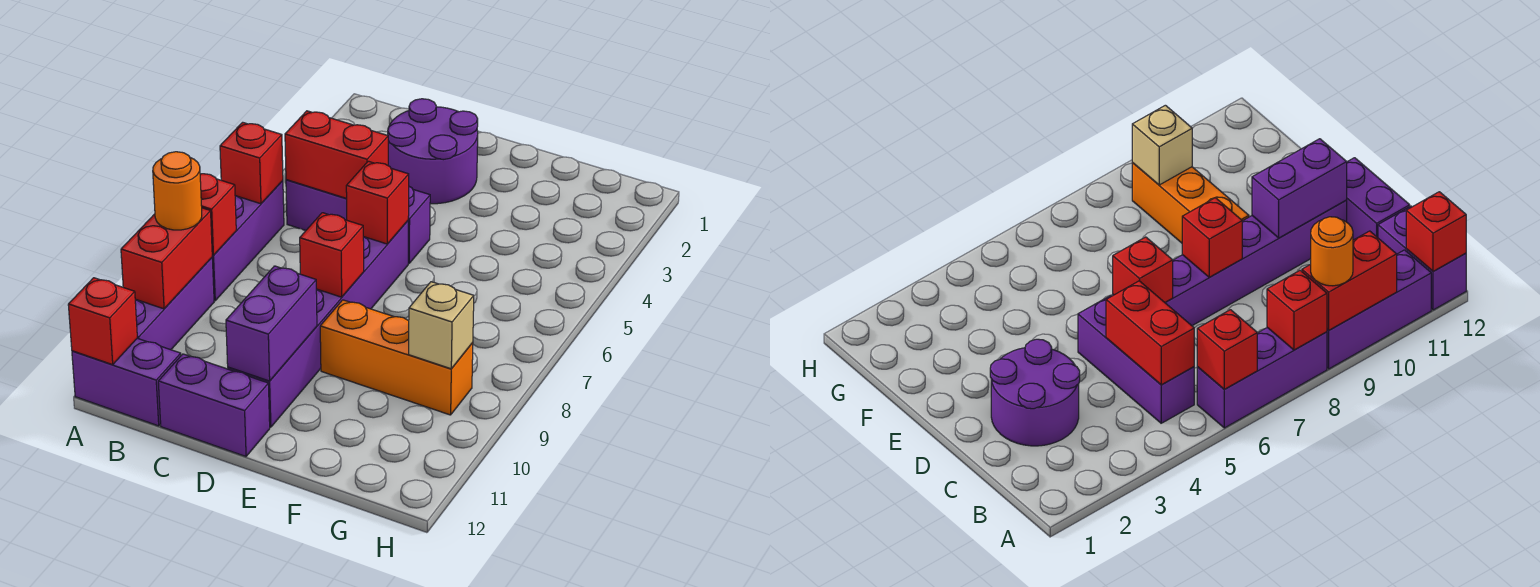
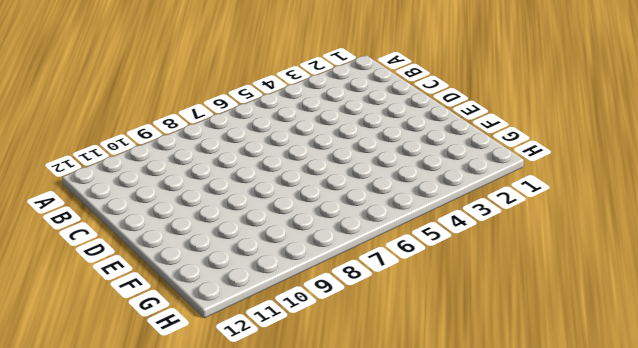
none -> purple 1x3 brick [212,181,284,301]
none -> purple 1x3 brick [135,258,214,350]
none -> purple 1x2 brick [72,338,181,426]

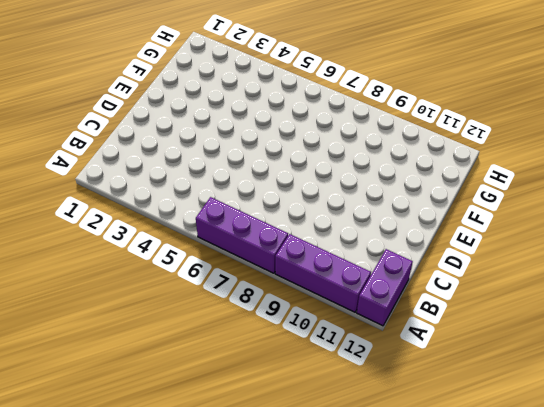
none -> purple 1x3 brick [286,180,430,263]
none -> purple 2x2 round brick [388,99,478,204]
none -> purple 1x2 brick [158,354,270,457]

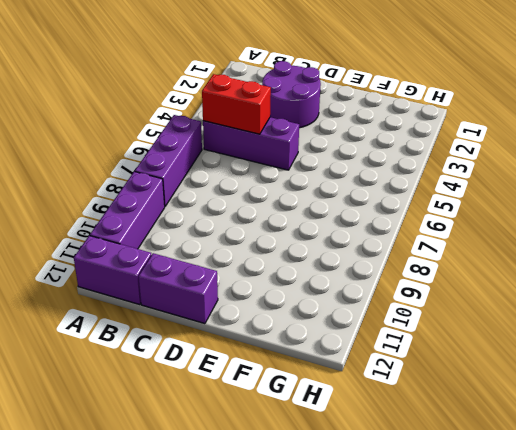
none -> purple 1x6 brick [228,221,408,427]
none -> orange 1x3 brick [320,300,473,415]
none -> red 1x1 brick [220,122,283,204]

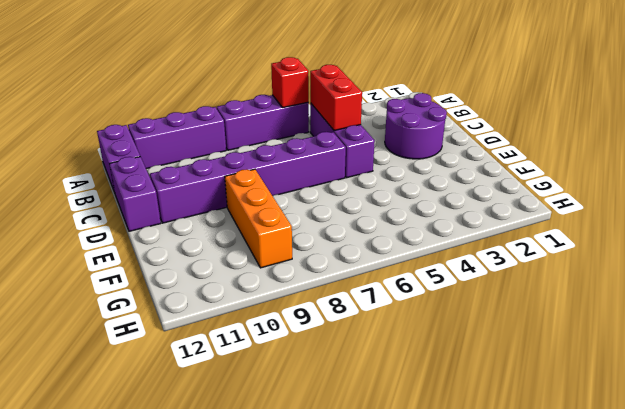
none -> red 1x1 brick [200,174,236,255]
none -> red 1x2 brick [121,208,212,309]
none -> red 1x1 brick [68,278,137,365]

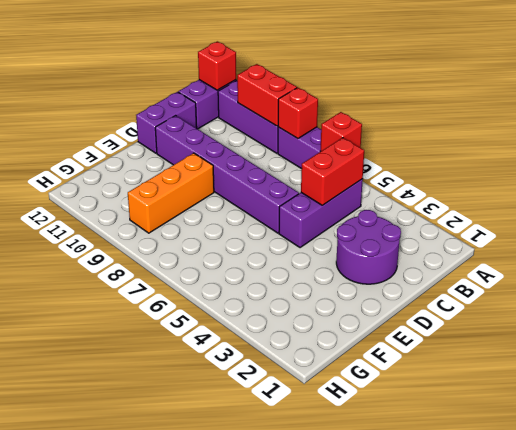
none -> red 1x1 brick [346,161,409,244]
none -> red 1x1 brick [300,213,364,297]
none -> purple 1x2 brick [226,266,317,381]

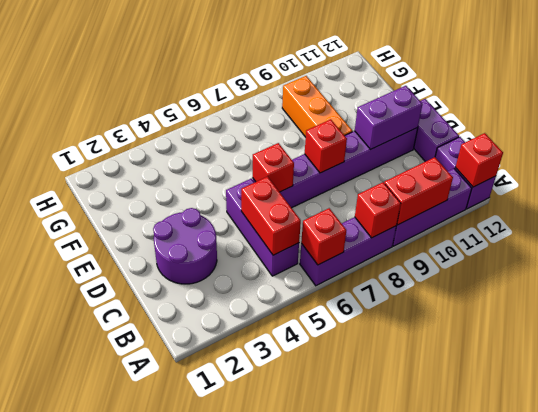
none -> tan 1x1 brick [409,282,474,369]
none -> orange 1x1 round brick [153,152,202,230]

